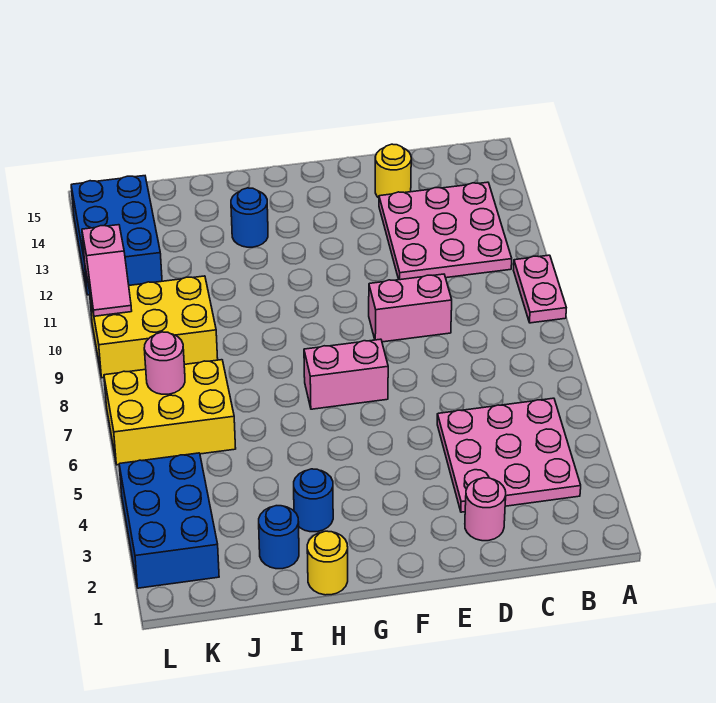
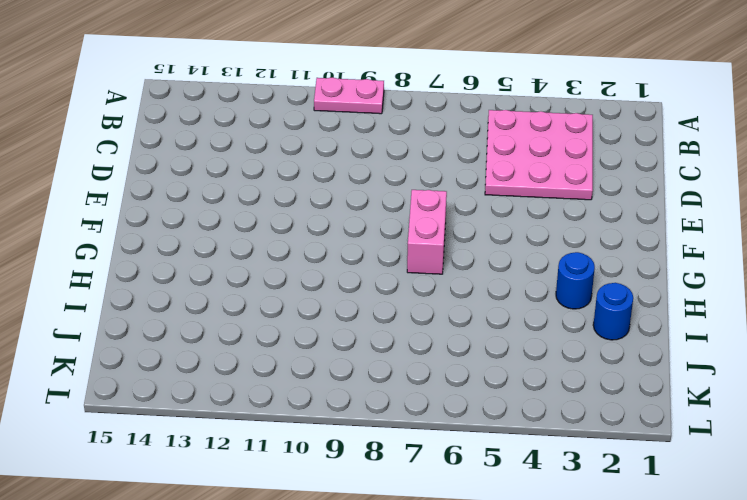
none -> pink 3x3 plate [379,182,512,280]
none -> pink 1x1 round brick [465,478,506,541]
none -> pink 1x2 brick [369,274,452,342]

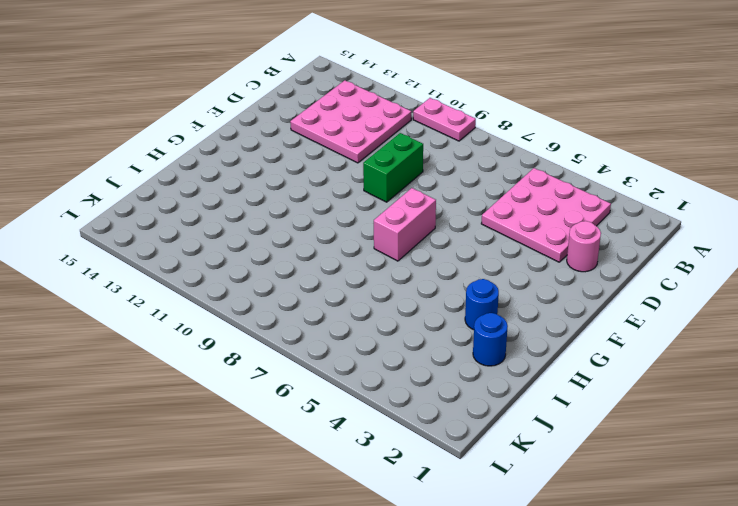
green 1x2 brick [363,133,423,202] -> pink 1x2 brick [369,274,452,342]
none -> yellow 1x1 round brick [375,144,411,198]
none -> yellow 1x1 round brick [307,531,348,595]
none -> blue 1x1 round brick [231,188,268,247]

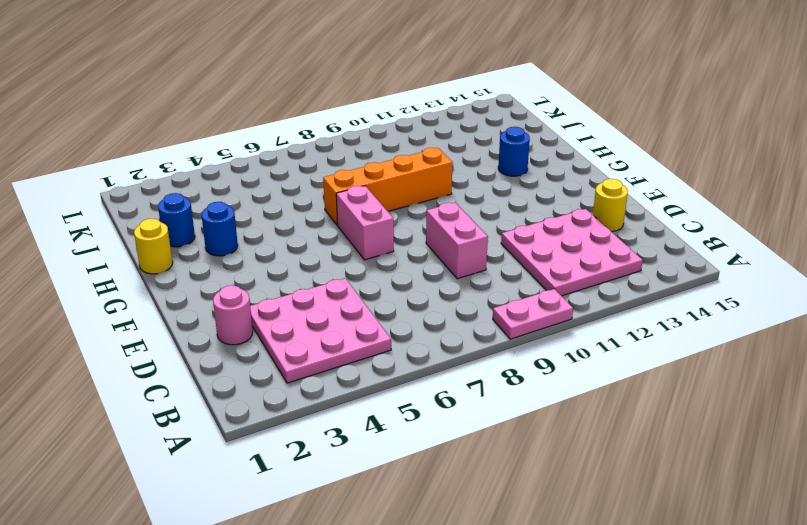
orange 1x4 brick [323,148,453,225] -> none
none -> yellow 2x3 brick [104,360,236,465]
none -> yellow 2x3 brick [90,276,218,378]
none -> blue 2x3 brick [119,453,219,588]

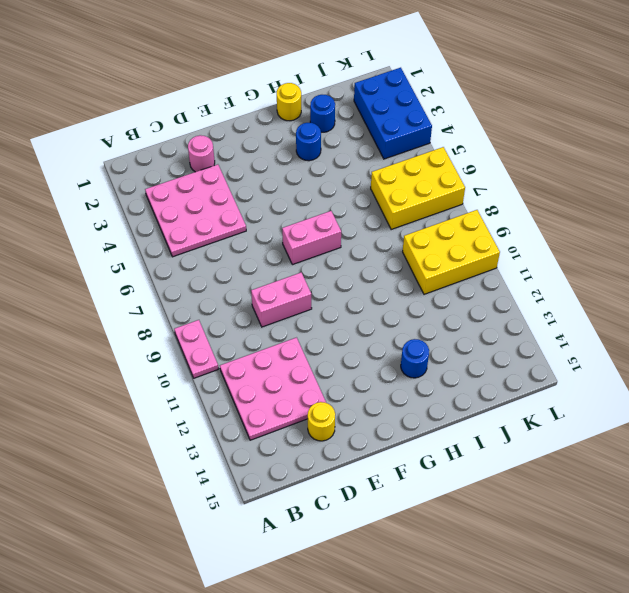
none -> blue 2x3 brick [71,176,162,295]
none -> pink 1x1 round brick [144,332,185,394]
none -> pink 1x2 slope [82,225,132,316]

